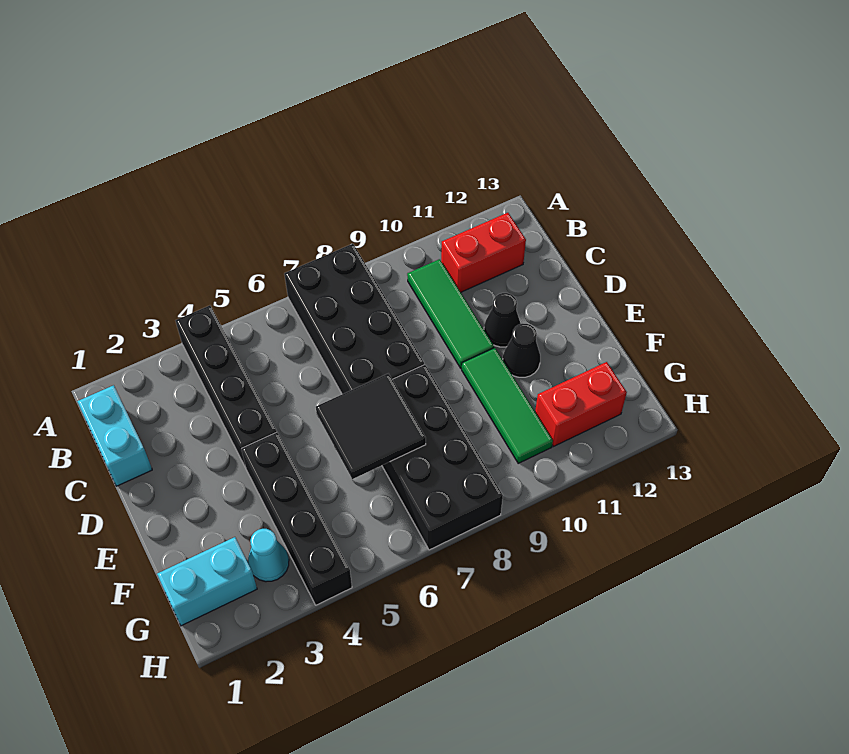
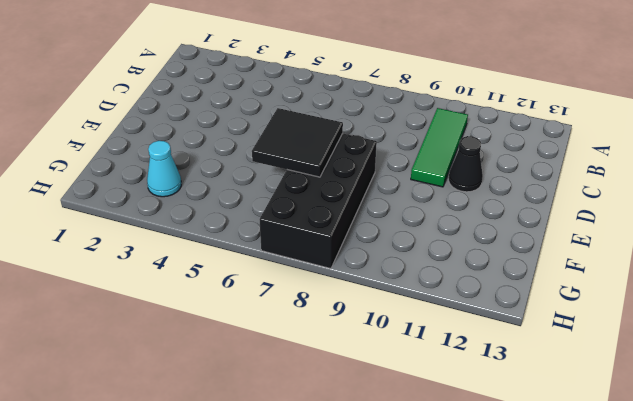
none -> black 1x4 brick [175,305,277,466]
none -> black 2x4 brick [284,244,424,394]
none -> cyan 1x2 brick [77,385,152,486]

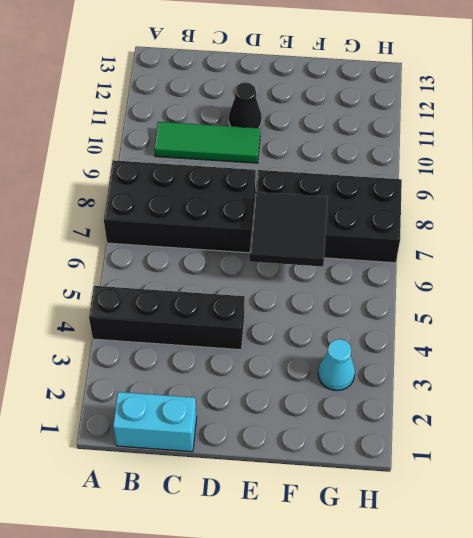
none -> red 1x2 brick [441,213,526,292]
none -> black 1x4 brick [241,432,352,605]
none -> green 1x3 tile [462,348,553,463]

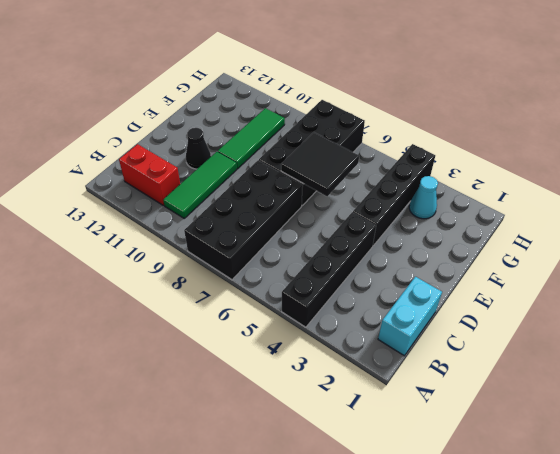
none -> black 1x1 cone [503,324,540,377]
none -> cyan 1x2 brick [157,537,257,626]
none -> red 1x2 brick [535,362,627,446]

